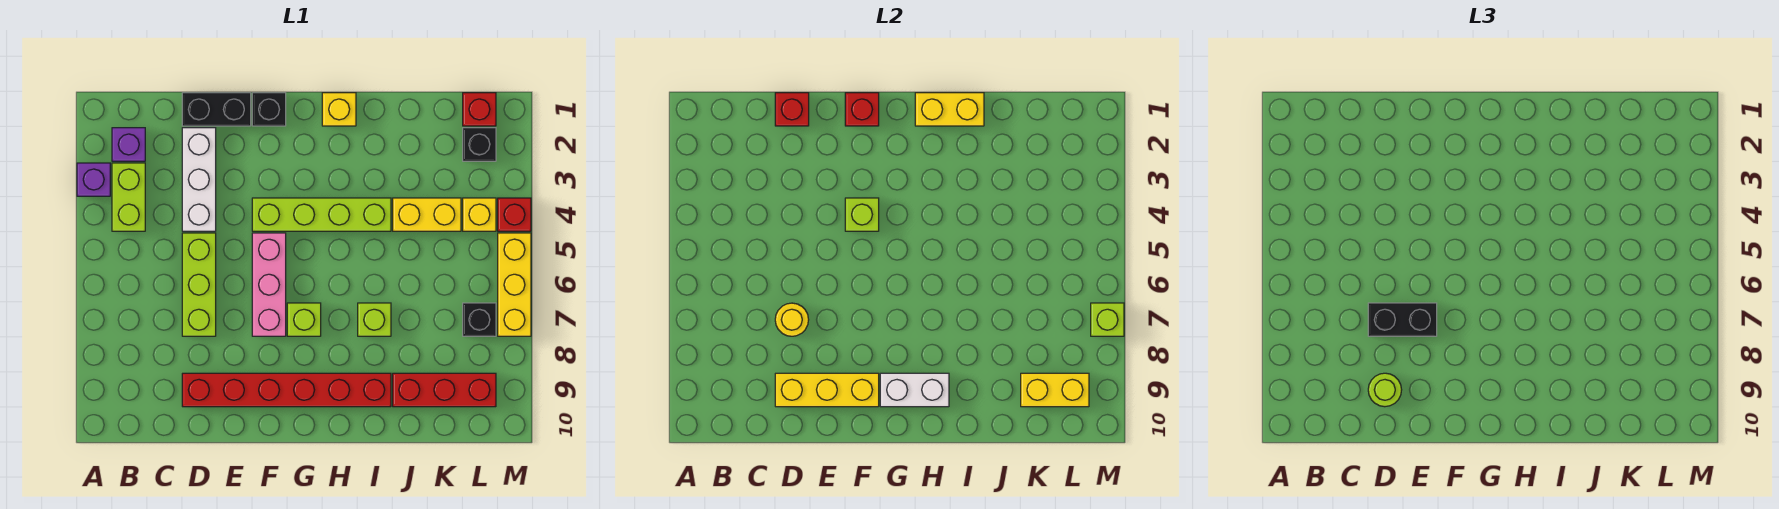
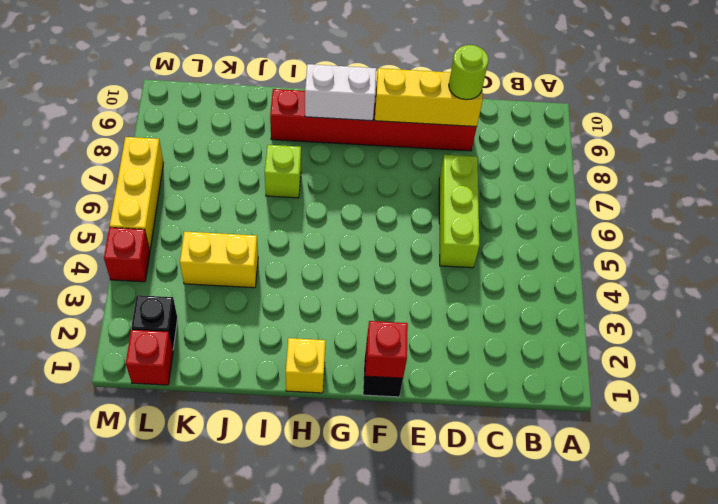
none -> purple 1x1 brick [77,163,110,196]
none -> purple 1x1 brick [112,128,145,161]
none -> lime 1x2 brick [112,163,145,231]
none -> black 1x2 brick [182,93,251,126]

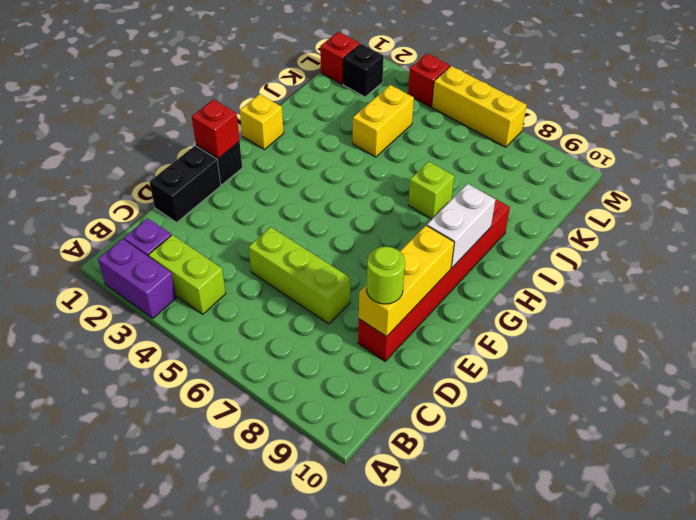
purple 1x2 brick [98,239,176,318] -> purple 1x1 brick [77,163,110,196]
none -> white 1x3 brick [182,128,216,231]
none -> lime 1x4 brick [252,198,391,231]
none -> pink 1x3 brick [252,233,286,336]
none -> lime 1x1 brick [287,303,321,336]

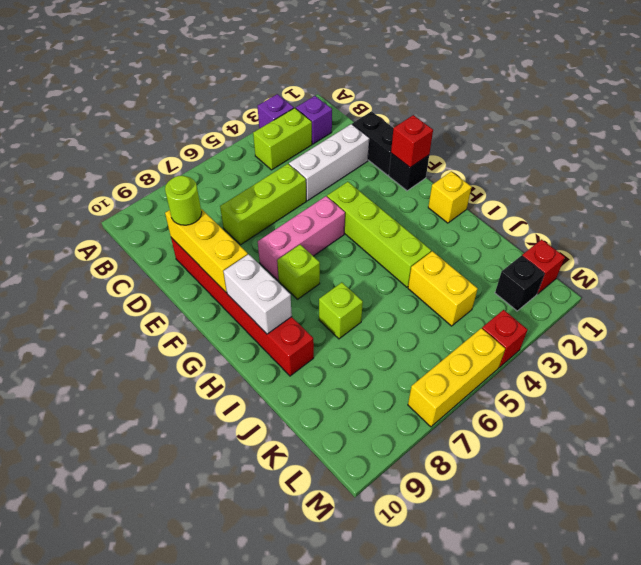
none -> red 1x3 brick [393,373,496,407]
none -> yellow 1x1 brick [463,198,496,231]
none -> black 1x1 brick [463,303,496,336]
none -> red 1x1 brick [775,93,809,126]

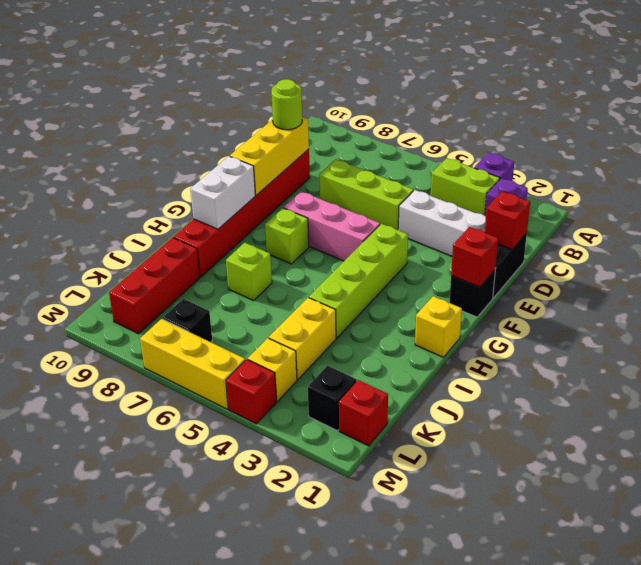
none -> yellow 1x1 round brick [775,303,809,336]
none -> lime 1x1 brick [845,198,879,231]
none -> yellow 1x2 brick [915,93,984,126]
none -> yellow 1x2 brick [1021,373,1089,407]

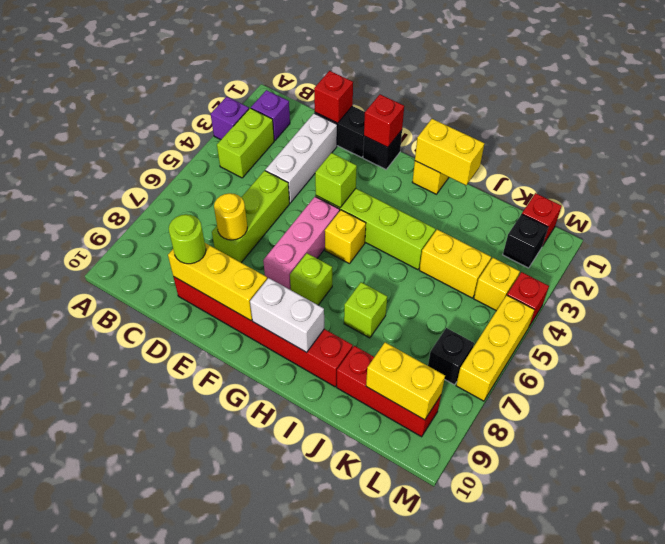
yellow 1x1 brick [325,210,366,264] -> none
none -> lime 1x1 brick [1091,303,1124,336]
none -> black 1x2 brick [1368,303,1437,336]

